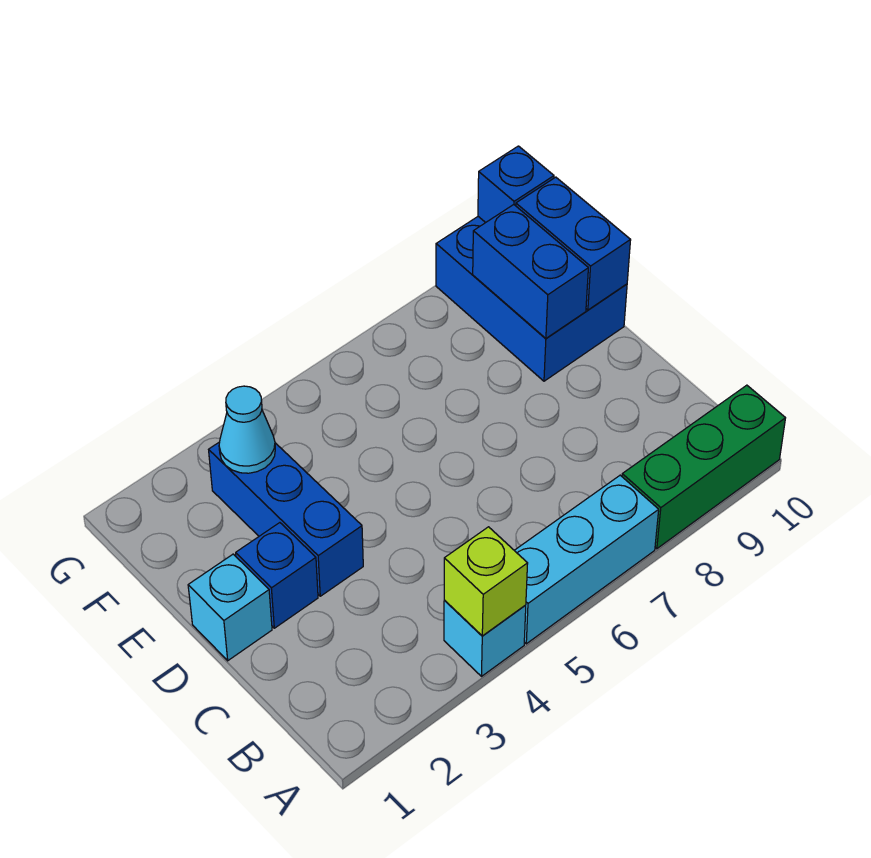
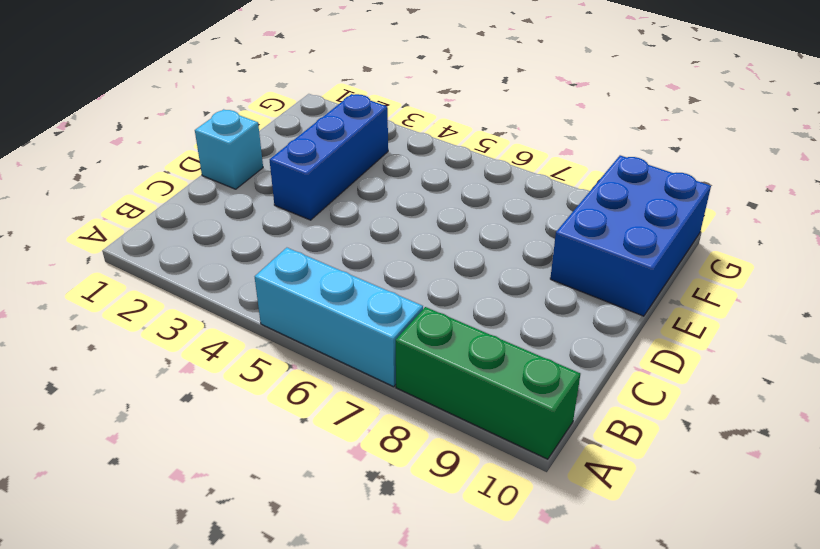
none -> cyan 1x1 brick [444,600,526,676]
none -> blue 1x1 brick [236,523,318,628]
none -> lime 1x1 brick [444,527,528,636]

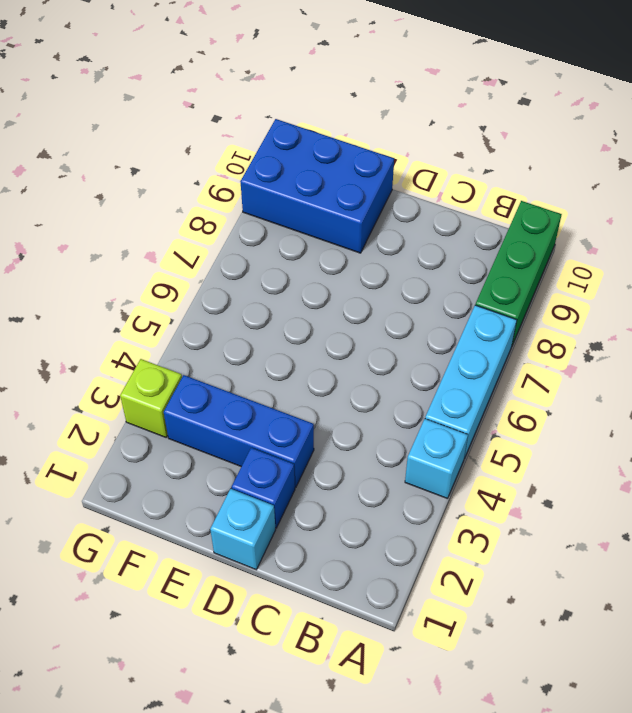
lime 1x1 brick [120,359,182,437] -> lime 1x1 brick moved to [444,527,528,636]
none -> blue 1x2 brick [473,205,588,338]
none -> blue 1x2 brick [516,177,631,310]
none -> cyan 1x1 cone [219,386,275,473]

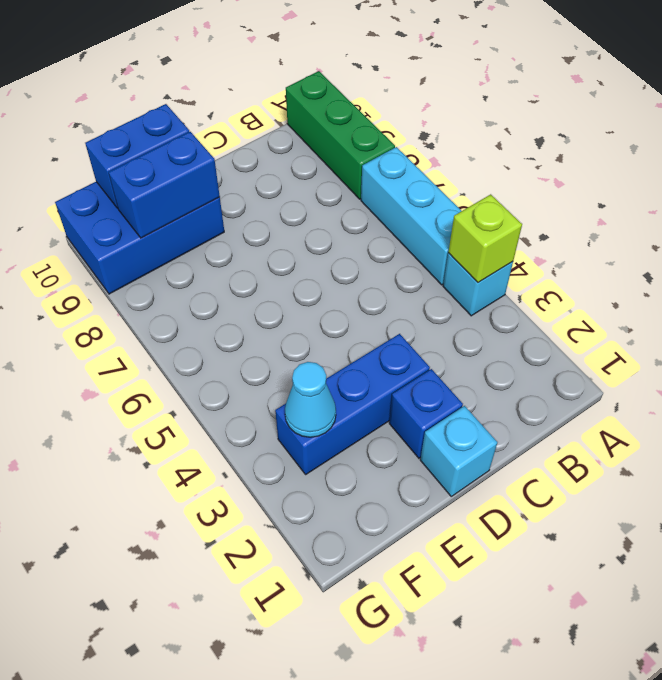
none -> blue 1x1 brick [478,146,554,223]

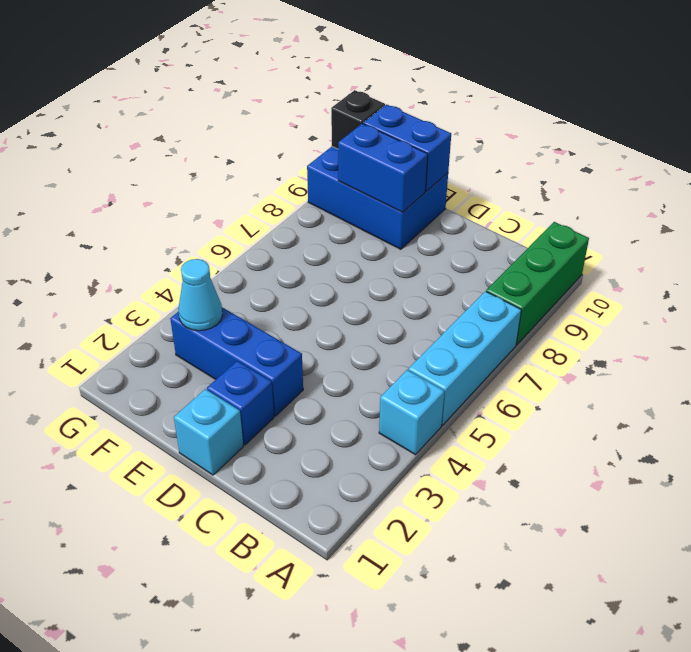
black 1x1 brick [331,90,385,149] -> blue 1x1 brick [478,146,554,223]
none -> lime 1x1 brick [444,527,528,636]

